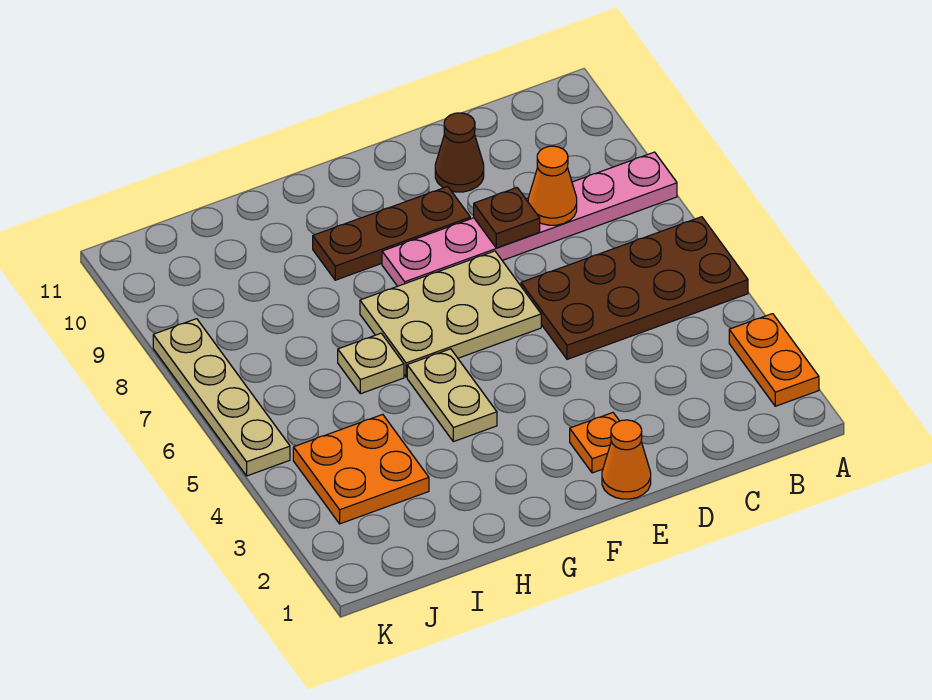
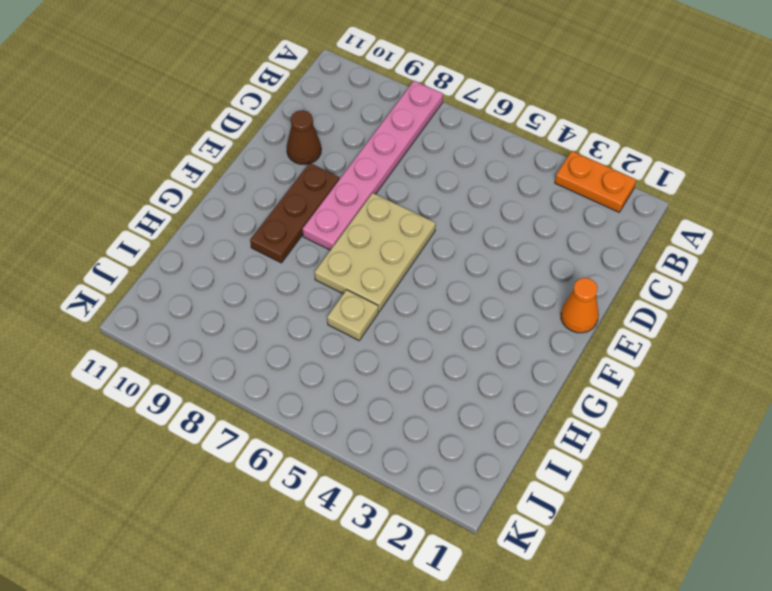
none -> brown 2x4 plate [521,217,748,359]
none -> orange 1x1 plate [570,413,619,473]
none -> tan 1x2 plate [407,349,497,442]

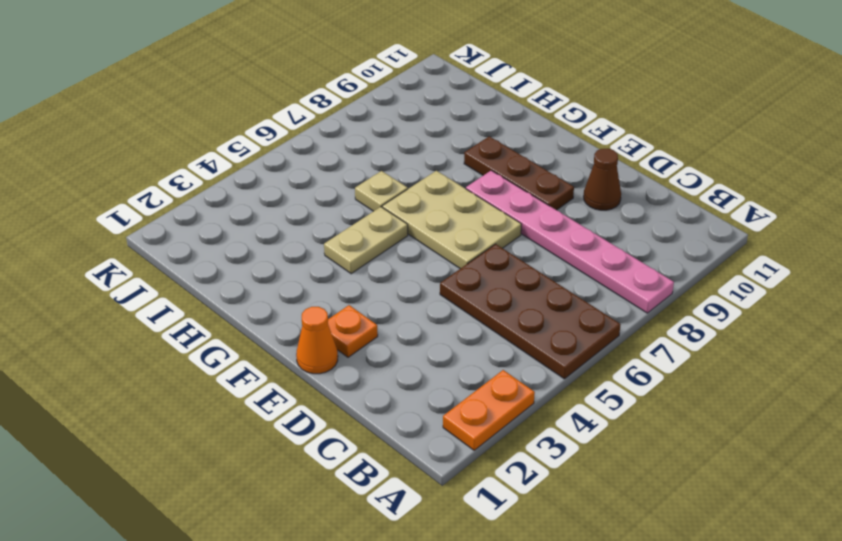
none -> orange 2x2 plate [293,414,429,524]
none -> tan 1x4 plate [153,319,290,476]
none -> orange 1x1 cone [528,146,577,225]

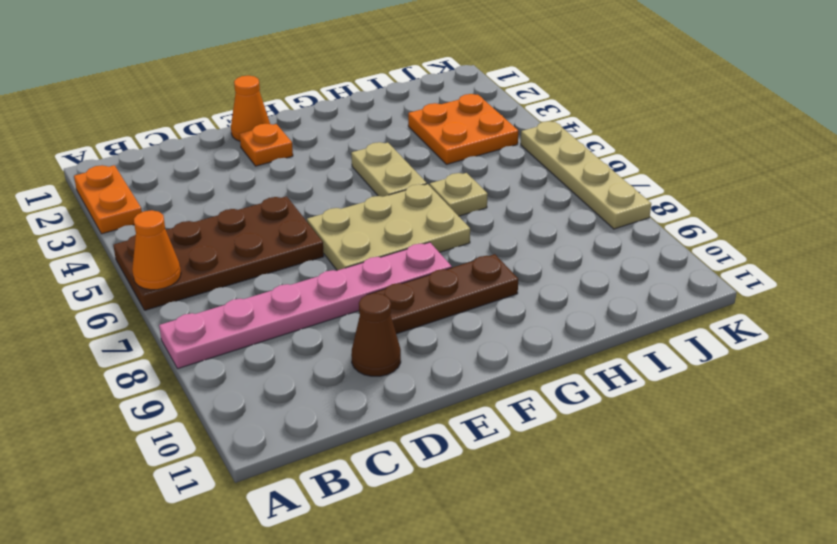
orange 1x1 cone [132,210,181,290] -> orange 1x1 cone moved to [528,146,577,225]
none -> brown 1x1 plate [474,188,540,248]

